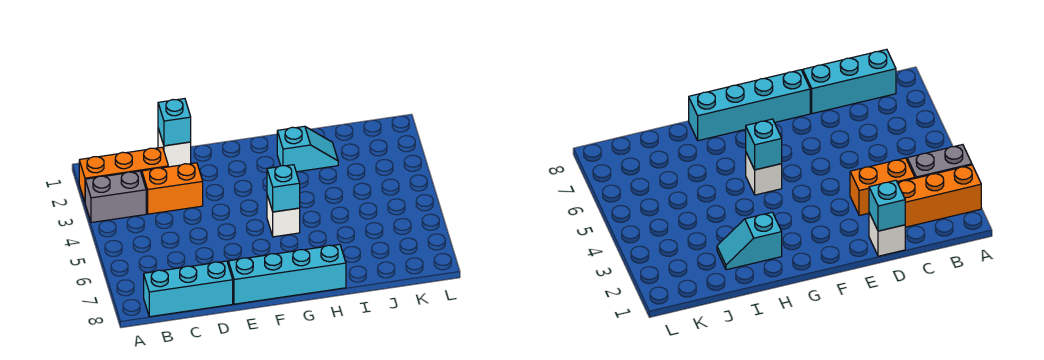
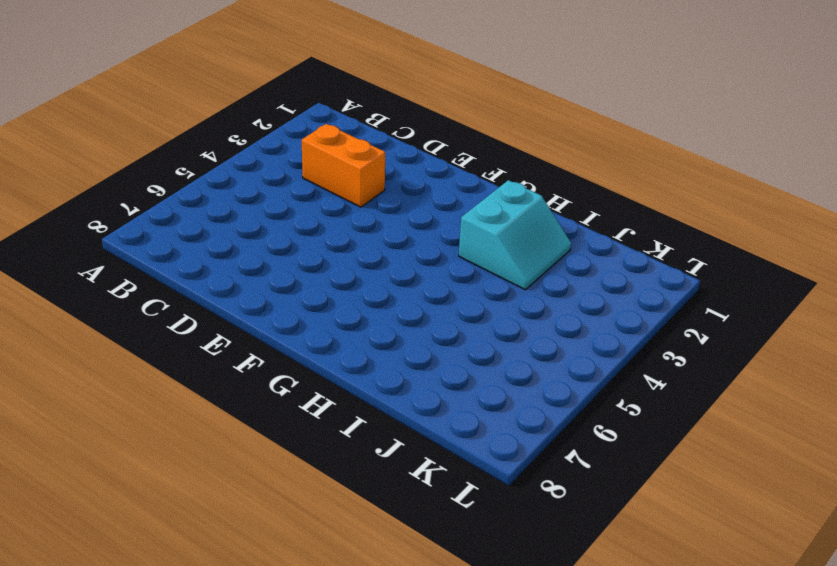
cyan 2x2 slope [459,180,571,290] -> cyan 1x2 slope [277,126,338,172]
none -> orange 1x3 brick [79,147,168,201]
none -> grey 1x2 brick [85,171,146,223]

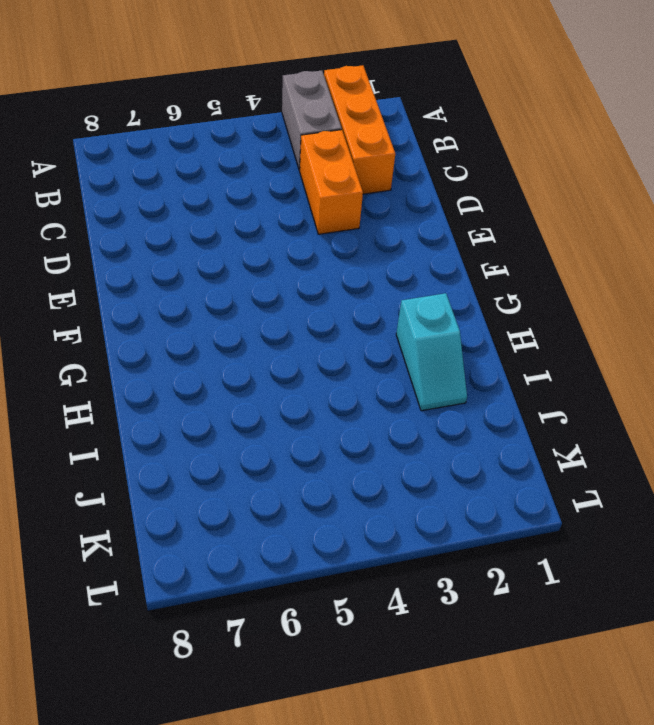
none -> cyan 1x3 brick [144,261,233,317]
none -> white 1x1 brick [158,129,191,167]

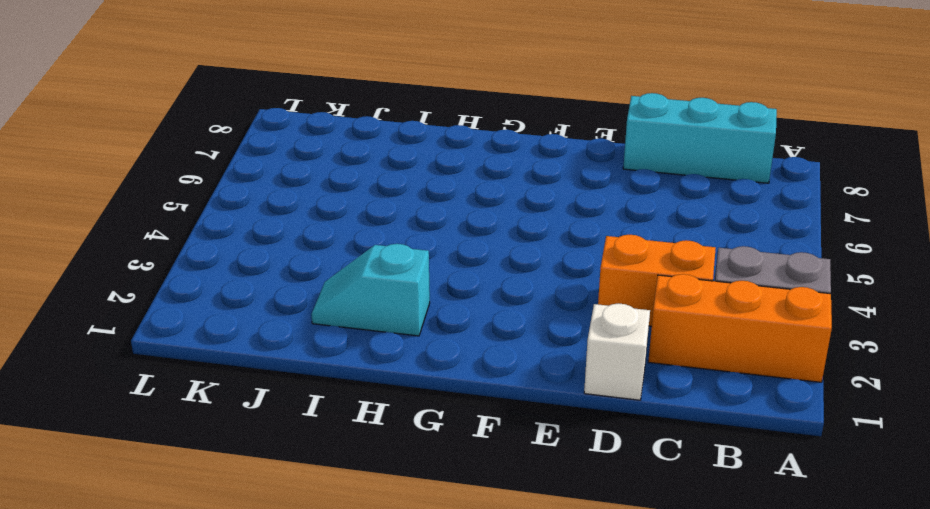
none -> cyan 1x4 brick [228,244,346,304]
none -> white 1x1 brick [267,195,300,237]

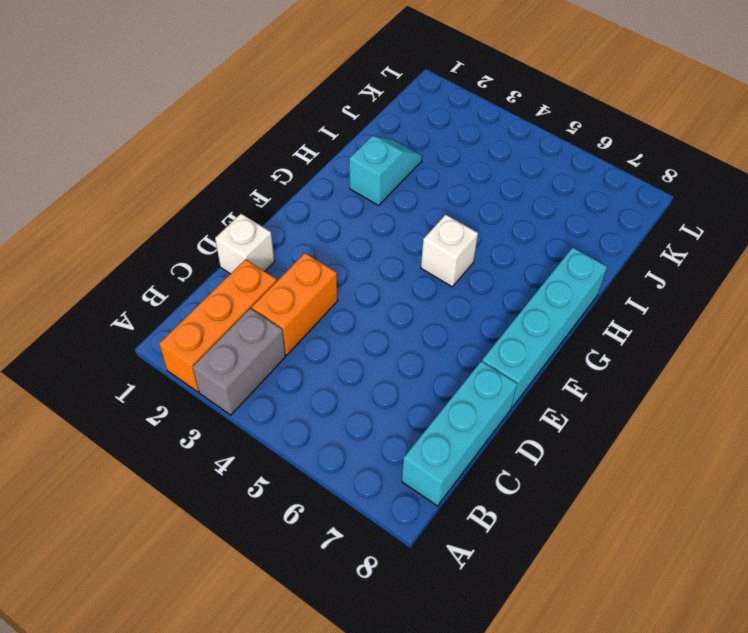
none -> cyan 1x1 brick [158,99,191,146]
none -> cyan 1x1 brick [267,165,300,212]

